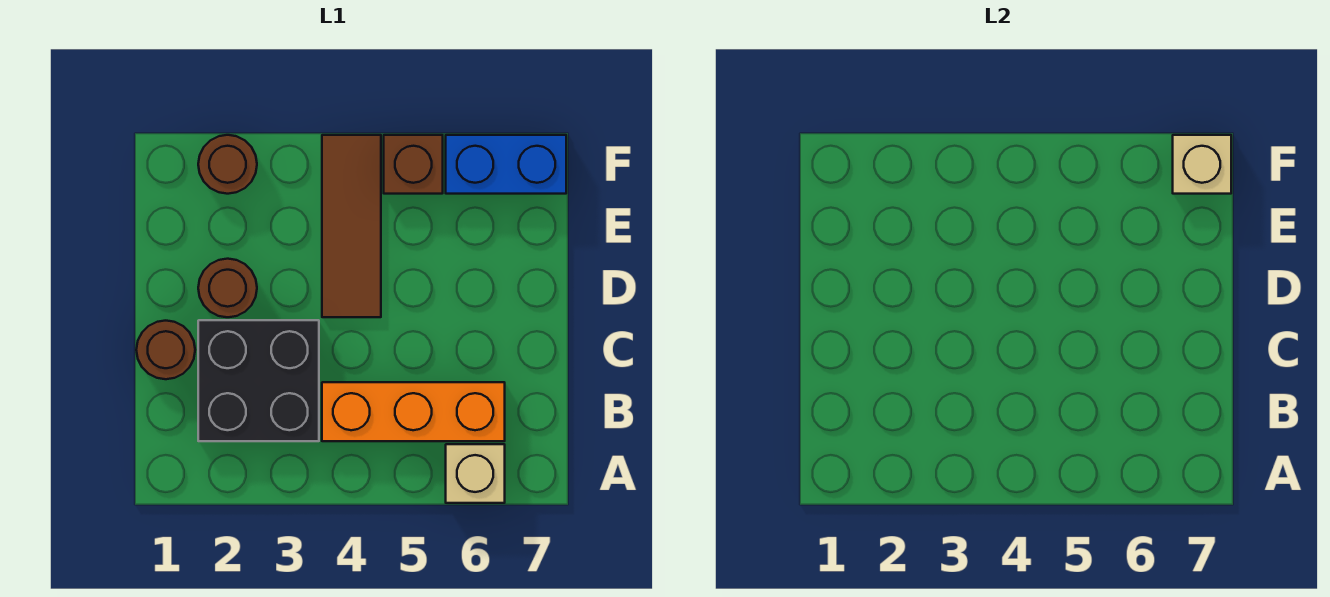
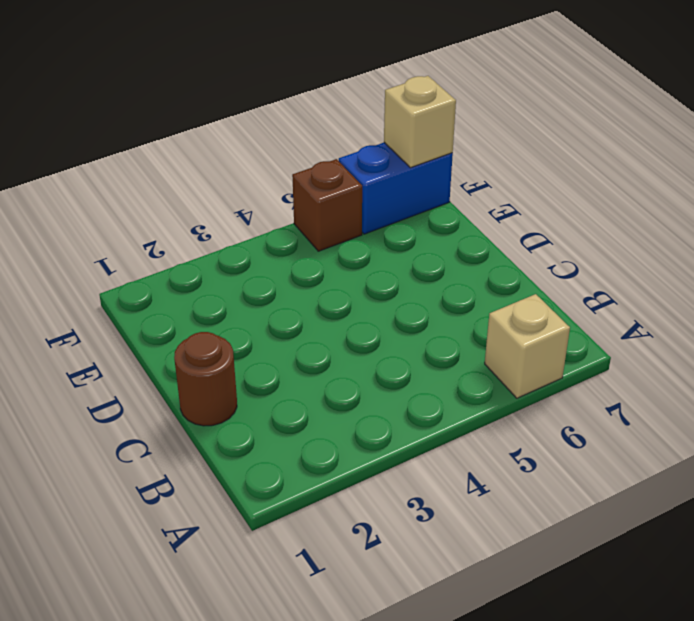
none -> black 2x2 brick [198,320,319,441]
none -> orange 1x3 brick [322,382,505,441]

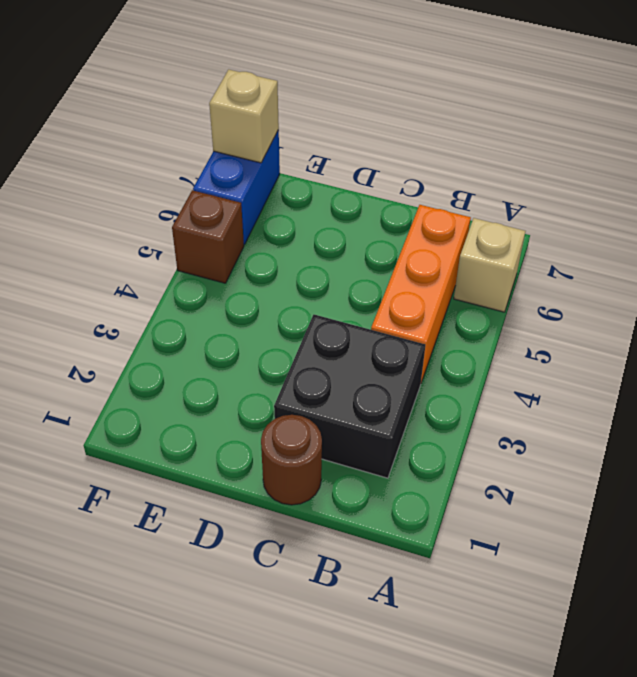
none -> brown 1x1 round brick [198,259,257,317]
none -> brown 1x3 tile [322,135,381,317]

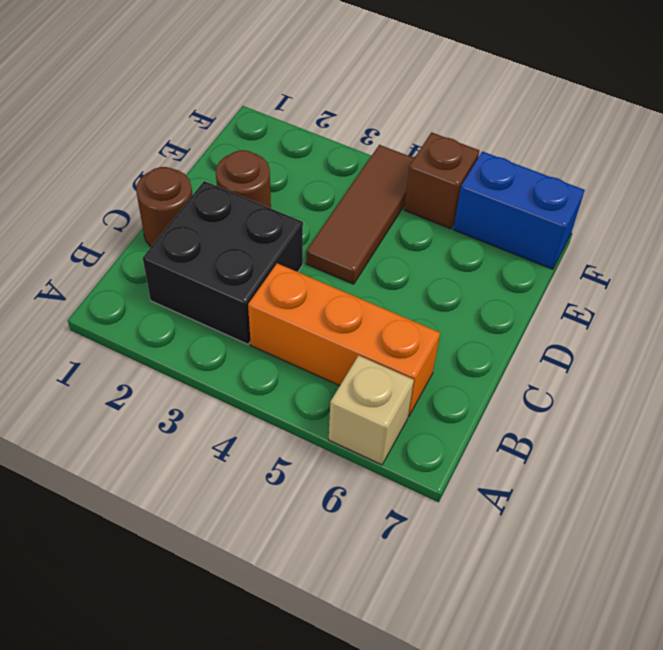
none -> brown 1x1 round brick [198,135,257,194]
none -> tan 1x1 brick [1173,135,1231,194]

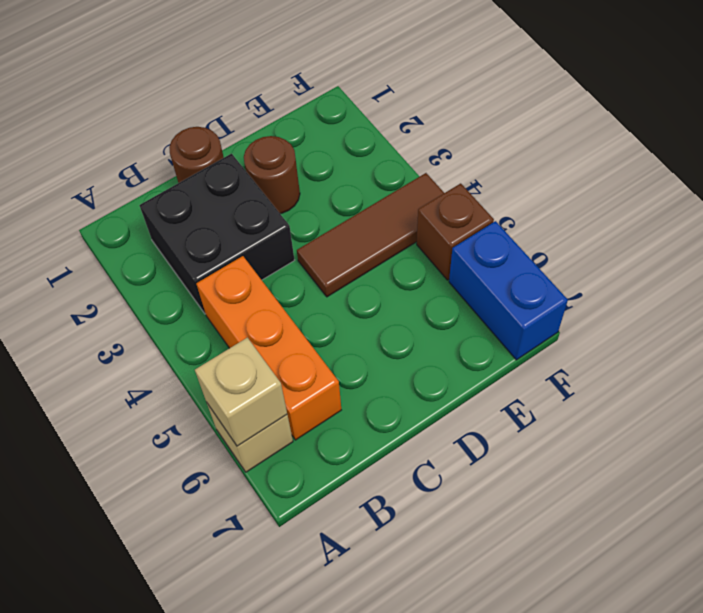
tan 1x1 brick [195,338,287,446] -> tan 1x1 brick moved to [1173,135,1231,194]
none -> brown 1x1 round brick [198,135,257,194]

